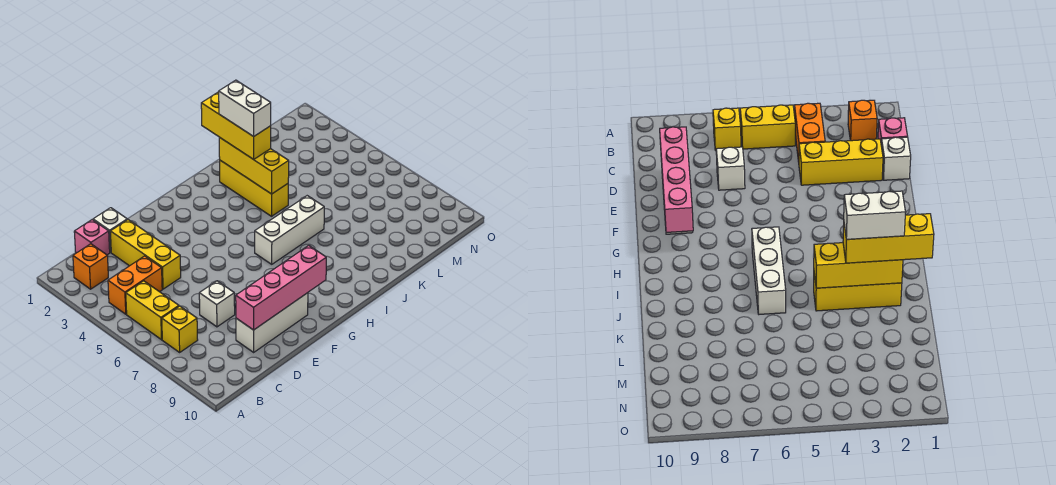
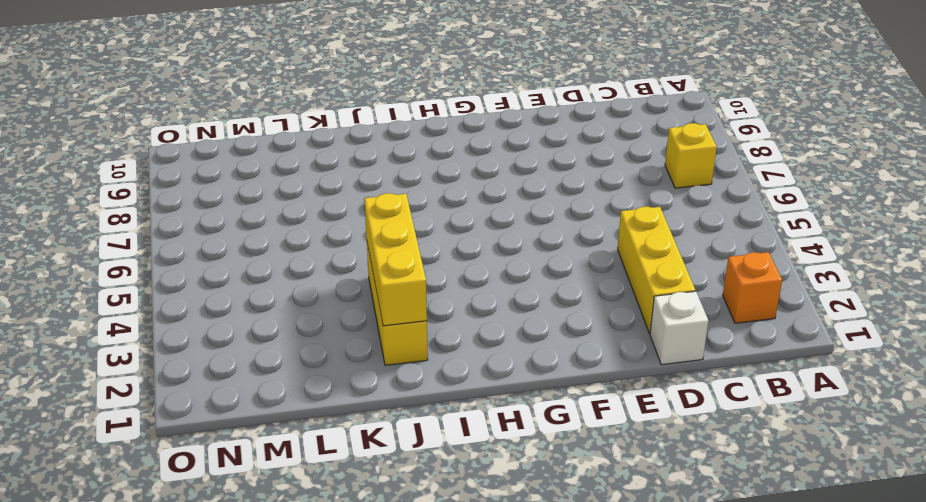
none -> orange 1x2 brick [108,256,162,314]
none -> yellow 1x2 brick [126,281,179,340]
none -> pink 1x1 brick [74,220,110,255]

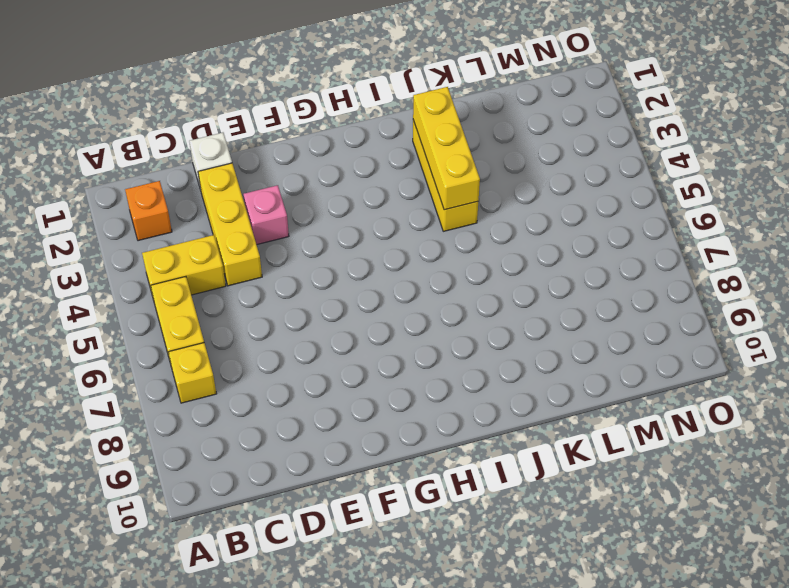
yellow 1x2 brick [142,235,226,300] -> orange 1x2 brick [108,256,162,314]
pink 1x1 brick [244,185,289,245] -> pink 1x1 brick moved to [74,220,110,255]
none -> white 1x1 brick [199,281,235,327]
none -> white 1x3 brick [236,293,308,352]
none -> white 1x3 brick [255,196,324,264]

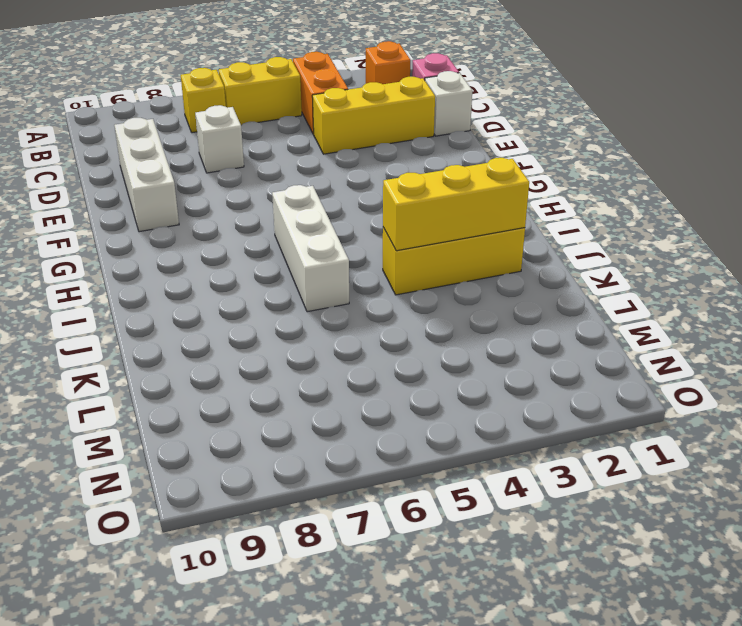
none -> pink 1x4 brick [236,245,326,330]
none -> yellow 1x3 brick [201,92,271,159]
none -> white 1x2 brick [219,80,271,136]

